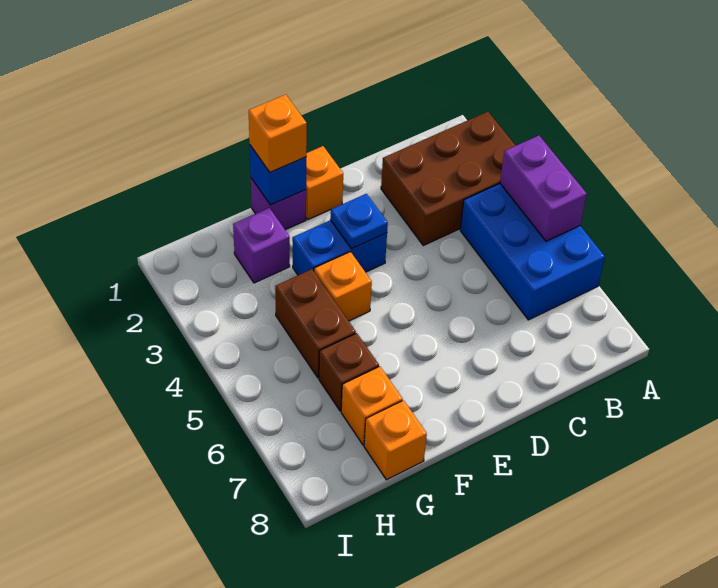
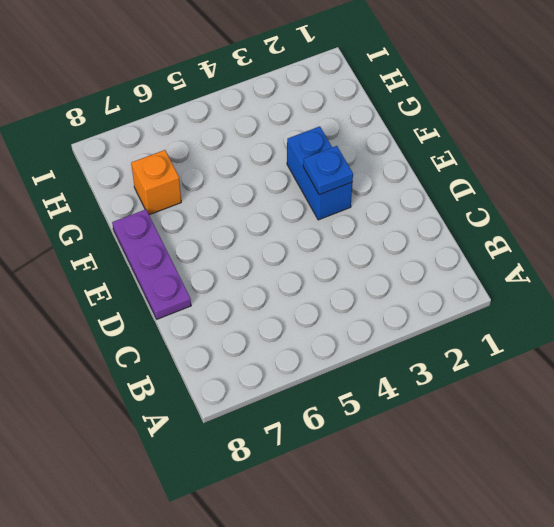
purple 1x3 plate [112,209,191,319] -> none
none -> brown 2x3 brick [381,112,516,246]
none -> blue 2x3 brick [460,184,605,320]
none -> orange 1x1 brick [306,146,343,220]

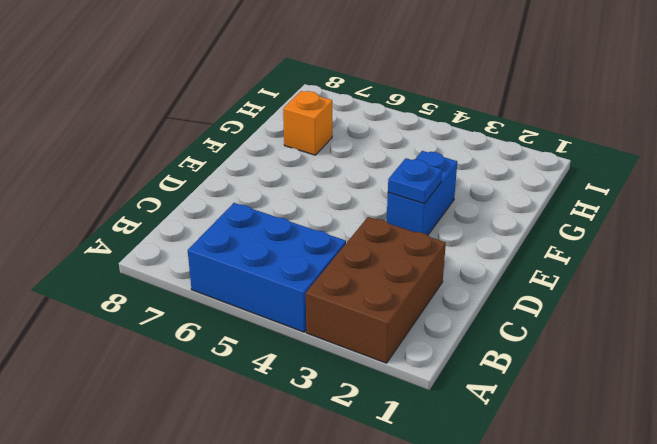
none -> orange 1x1 brick [306,146,343,220]
none -> purple 1x1 brick [251,178,306,230]
none -> orange 1x1 brick [314,252,372,321]

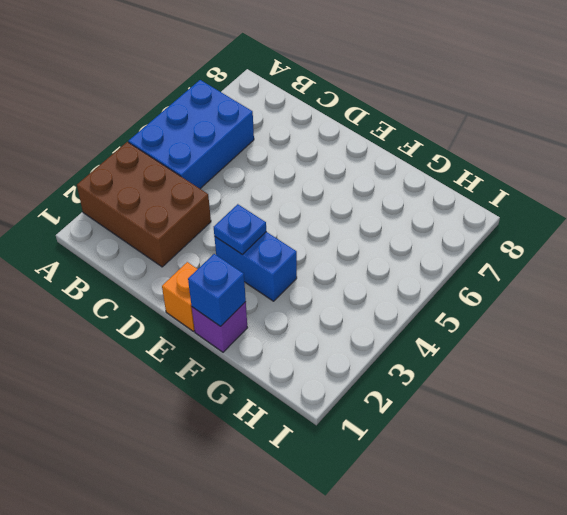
none -> orange 1x1 brick [314,252,372,321]
none -> purple 1x1 brick [233,208,290,283]
none -> brown 1x2 brick [275,269,356,378]

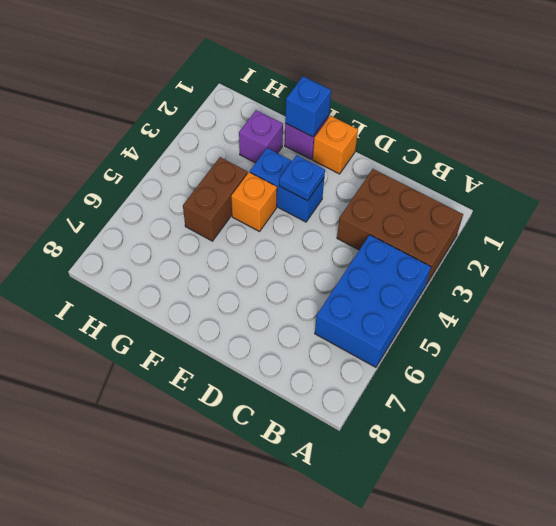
none -> brown 1x1 brick [319,333,379,411]
none -> orange 1x1 brick [341,366,403,445]
none -> orange 1x1 brick [364,400,427,480]

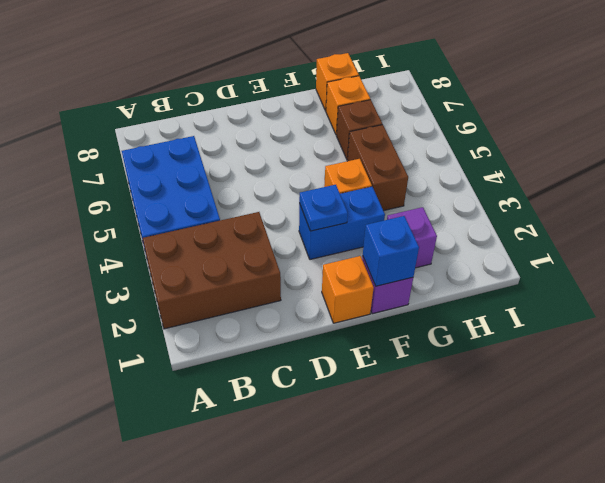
none -> purple 1x2 brick [500,136,587,241]
none -> orange 1x1 brick [249,95,307,172]

